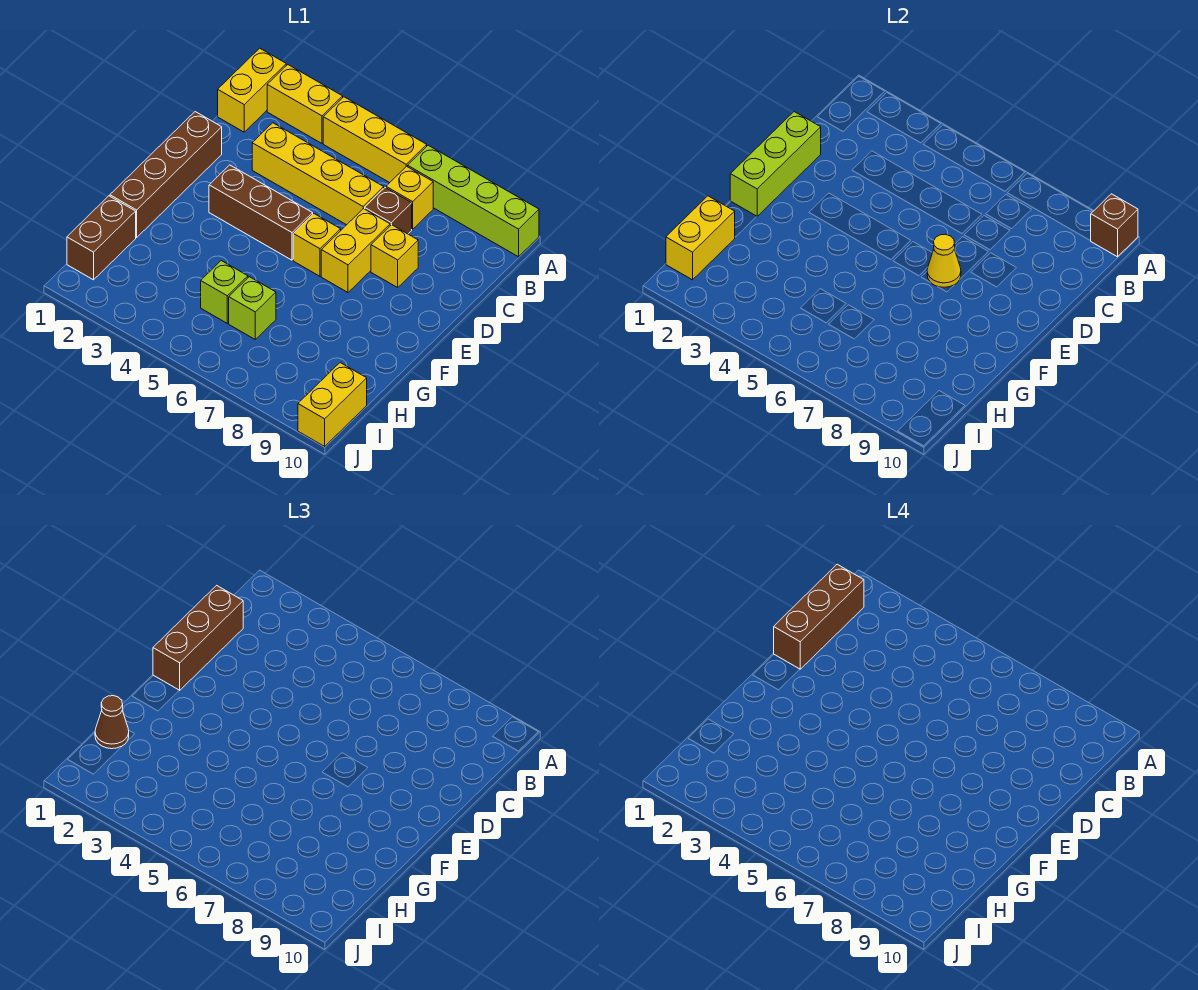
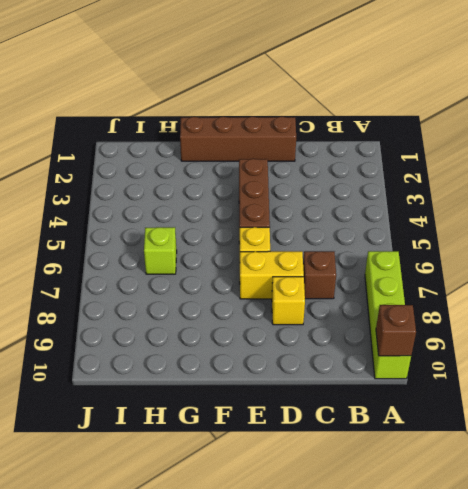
none -> yellow 1x2 brick [218,48,286,132]
none -> yellow 1x2 brick [267,65,343,143]
none -> yellow 1x3 brick [323,97,427,183]

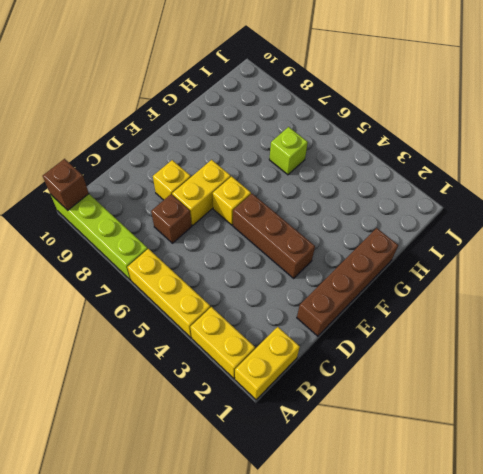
none -> yellow 1x1 brick [386,166,433,229]
none -> yellow 1x4 brick [252,123,384,225]
none -> brown 1x2 brick [67,196,136,280]

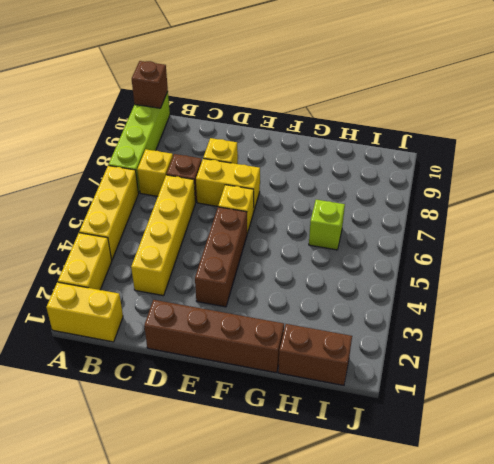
none -> lime 1x1 brick [201,261,248,323]
none -> yellow 1x2 brick [298,363,367,446]
none -> lime 1x3 brick [730,112,821,216]

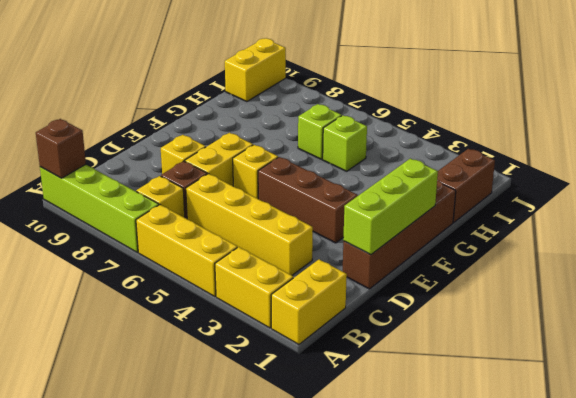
none -> yellow 1x1 cone [927,234,961,287]
none -> yellow 1x2 brick [666,196,735,280]
none -> brown 1x3 brick [153,585,243,690]

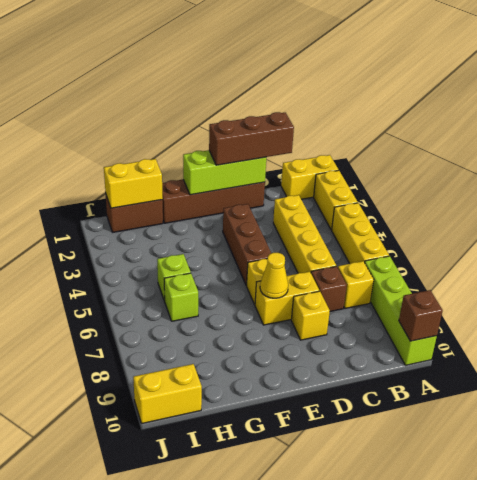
none -> brown 1x1 cone [95,696,129,749]
none -> brown 1x3 brick [774,564,864,669]

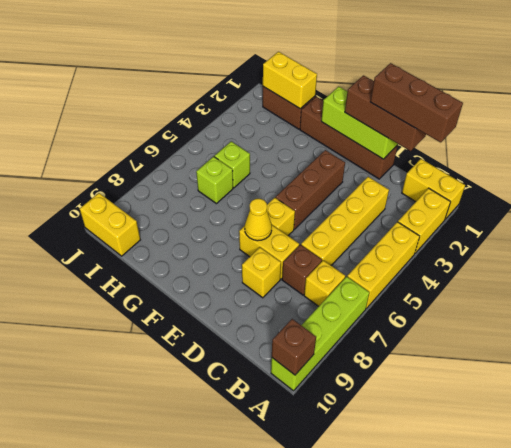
none -> brown 1x1 cone [95,696,129,749]

